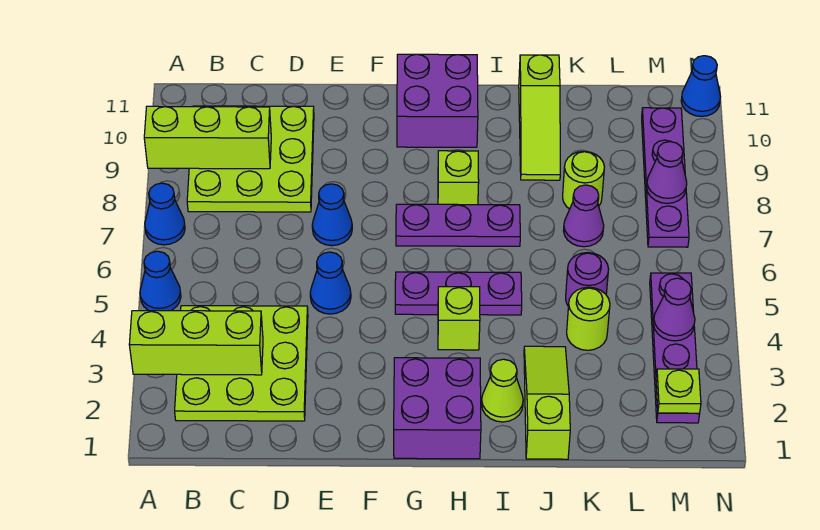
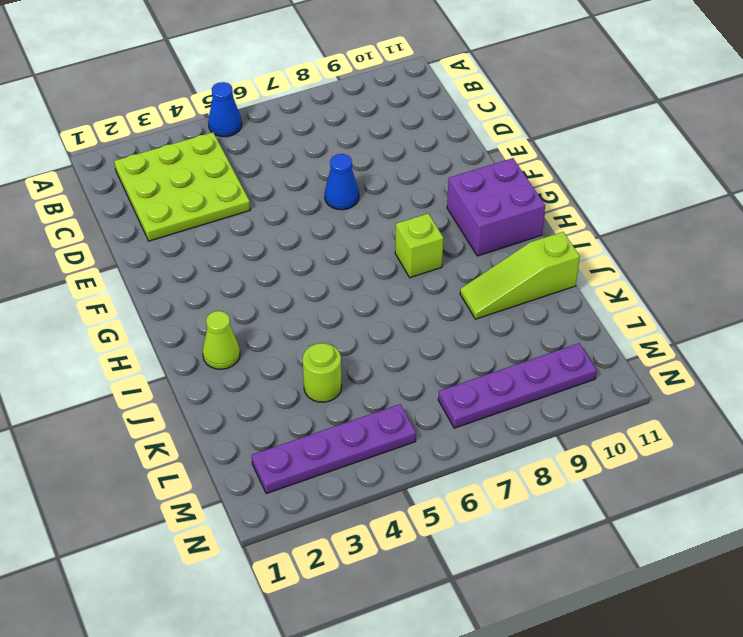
none -> blue 1x1 cone [145,183,185,245]
none -> lime 3x3 plate [187,106,314,212]
none -> blue 1x1 cone [310,252,351,314]

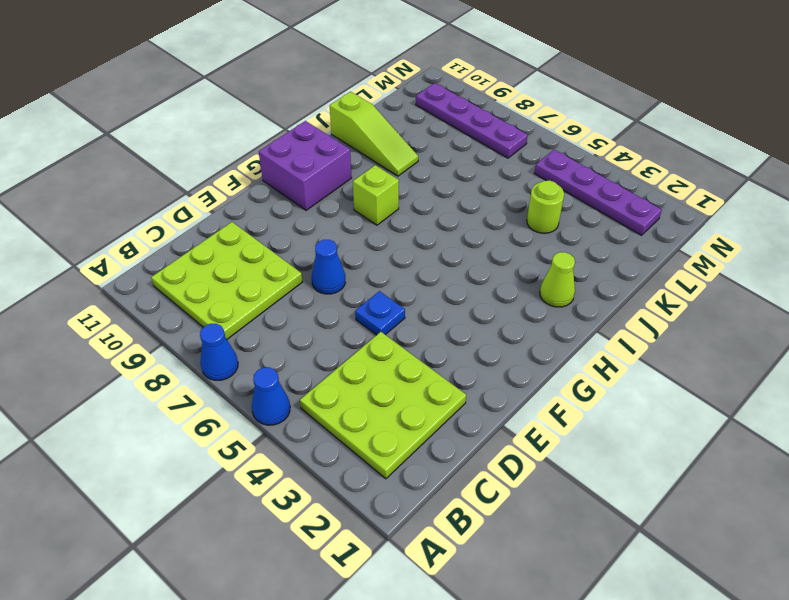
blue 1x1 plate [355,291,405,335] -> blue 1x1 cone [310,252,351,314]
none -> purple 2x2 brick [394,358,481,459]
none -> purple 1x3 plate [395,272,522,315]
none -> purple 1x3 plate [396,204,520,246]

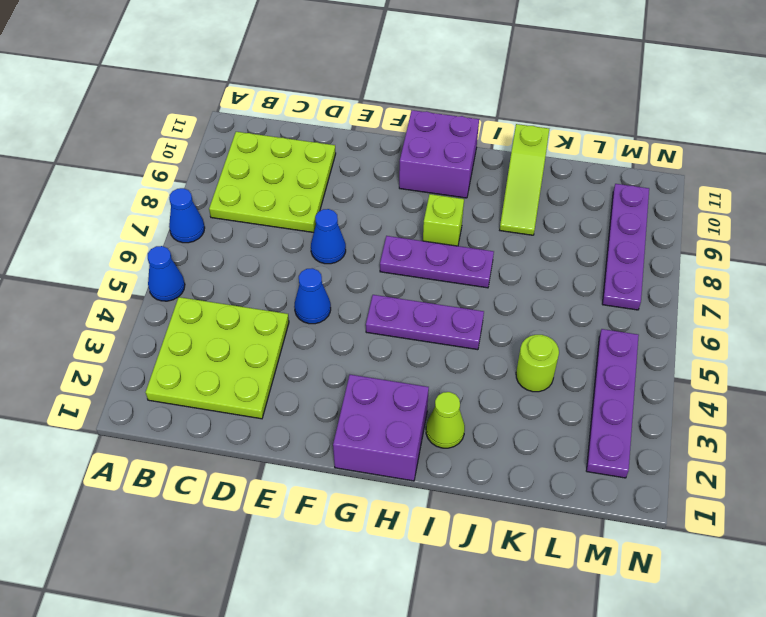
none -> lime 1x1 brick [438,287,480,350]
none -> lime 1x3 slope [524,346,570,459]
none -> purple 1x1 round brick [566,253,609,306]

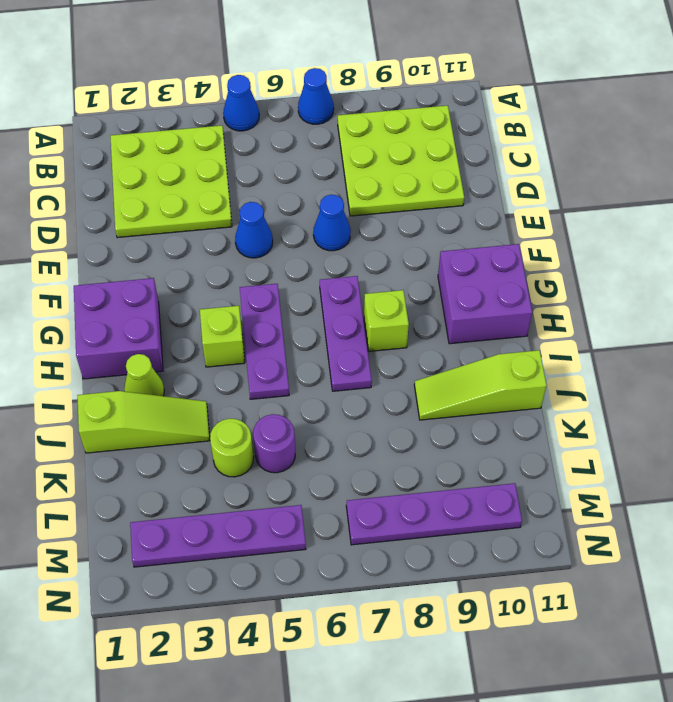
none -> purple 1x1 cone [564,185,604,247]
none -> lime 1x1 round brick [563,151,604,209]
none -> blue 1x1 cone [681,56,721,116]

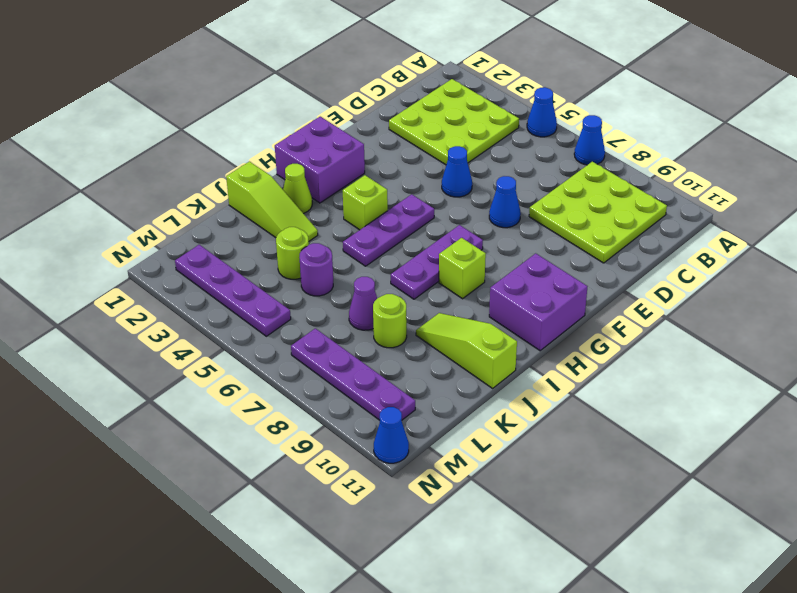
none -> lime 1x3 brick [129,311,263,375]
none -> lime 1x3 brick [144,106,271,169]
none -> lime 1x1 plate [656,369,701,413]

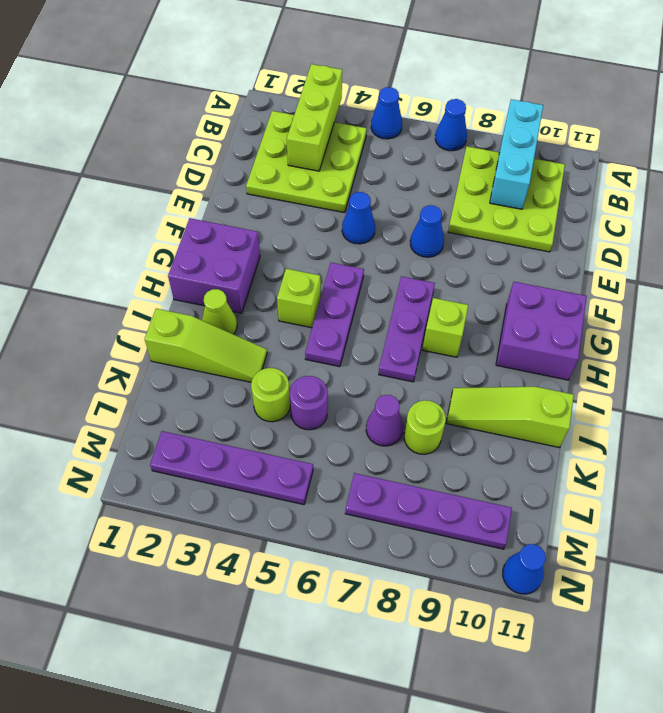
cyan 1x3 brick [490,99,543,209] -> lime 1x3 brick [144,106,271,169]
none -> lime 1x1 plate [656,369,701,413]
none -> purple 1x1 cone [653,278,695,341]
none -> purple 1x1 cone [647,142,687,203]

